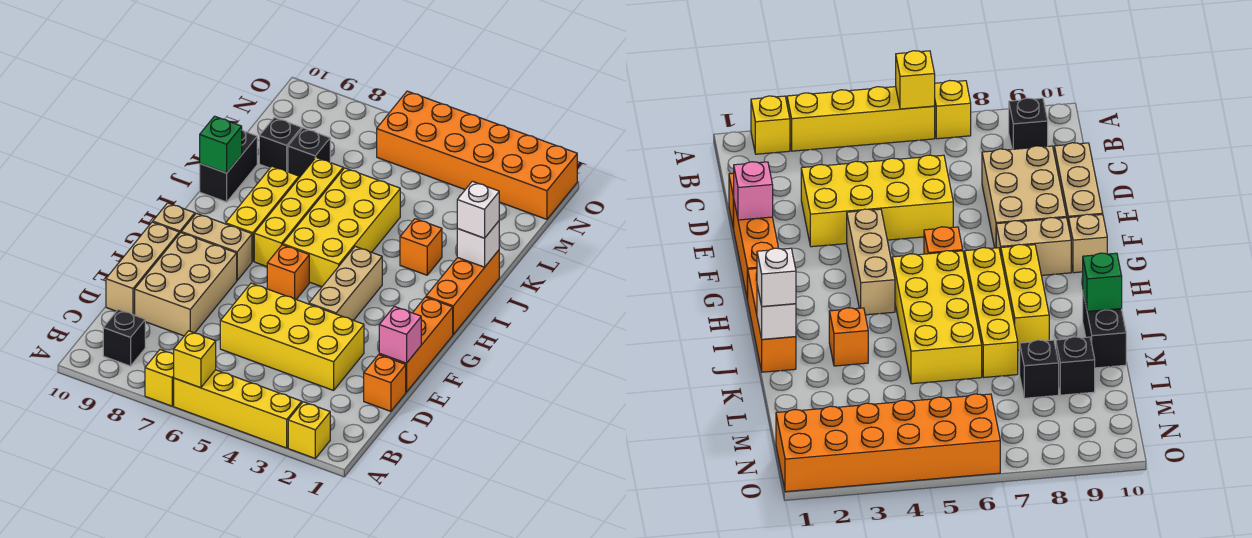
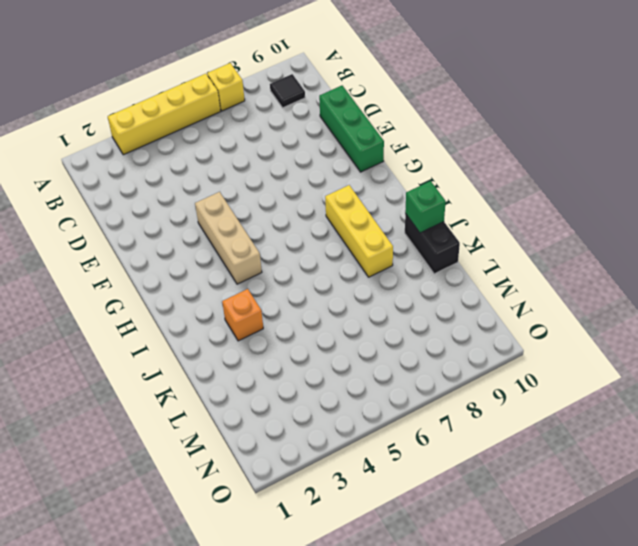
black 1x1 tile [270,74,305,108] -> black 1x1 brick [103,309,145,366]
green 1x3 brick [319,86,384,172] -> tan 1x3 brick [106,222,179,315]
none -> yellow 1x1 brick [288,402,330,458]
none -> orange 1x1 brick [364,355,406,411]
none -> yellow 2x4 brick [220,283,364,390]

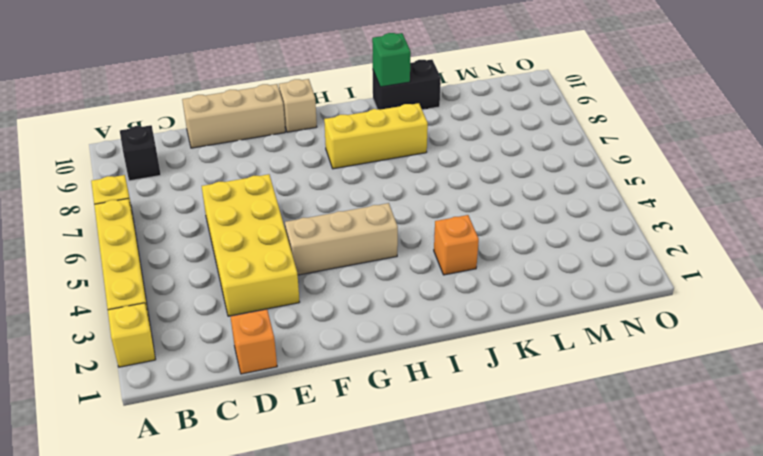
none -> tan 2x3 brick [135,233,237,336]
none -> orange 1x3 brick [379,297,453,392]
none -> orange 1x1 brick [267,245,309,299]

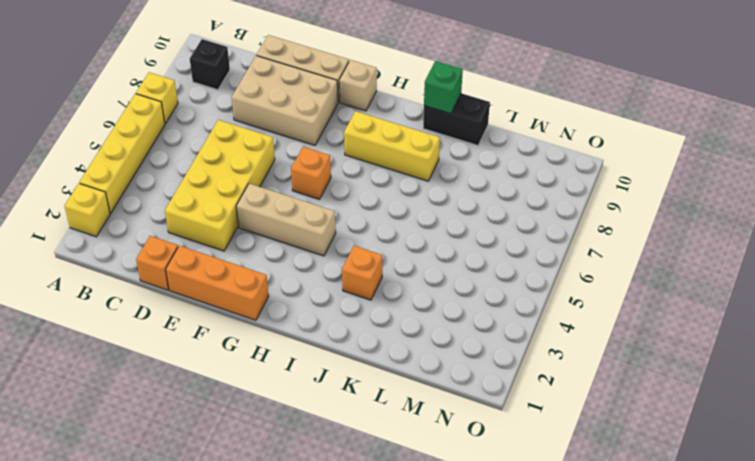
none -> tan 1x2 brick [181,213,252,280]
none -> orange 1x3 brick [426,250,499,334]
none -> yellow 2x4 brick [283,168,400,287]

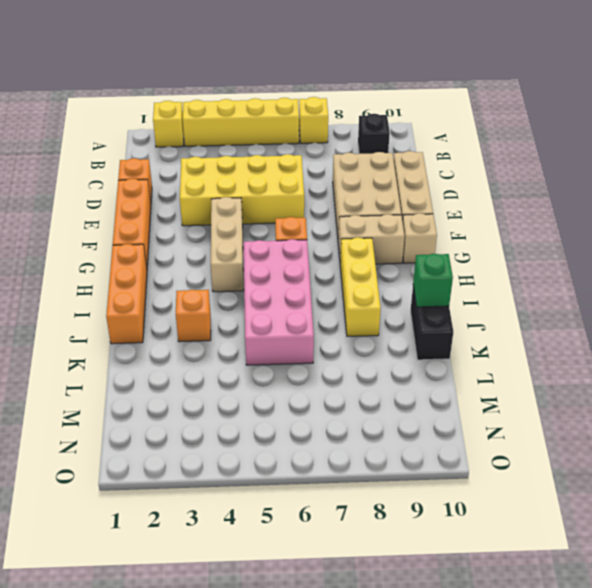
pink 2x4 brick [244,239,314,365] -> yellow 2x4 brick [283,168,400,287]
none -> yellow 1x4 brick [254,158,343,267]
none -> black 1x1 brick [288,128,330,178]
none -> black 1x1 brick [259,117,302,172]

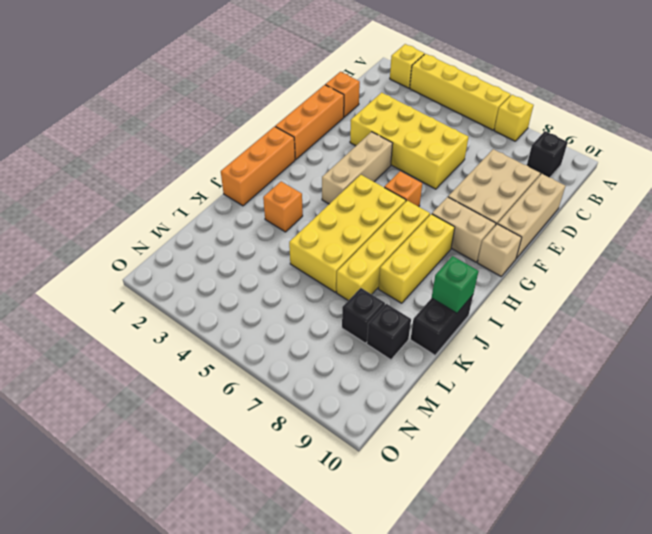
none -> orange 2x6 brick [377,91,577,219]
none -> yellow 1x1 brick [174,331,216,388]
none -> pink 1x1 brick [379,306,421,363]

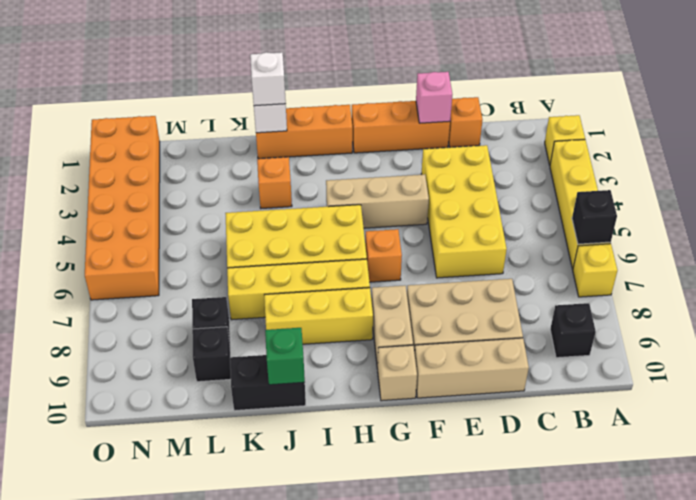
black 1x1 brick [572,190,617,244] -> yellow 1x1 brick [174,331,216,388]

